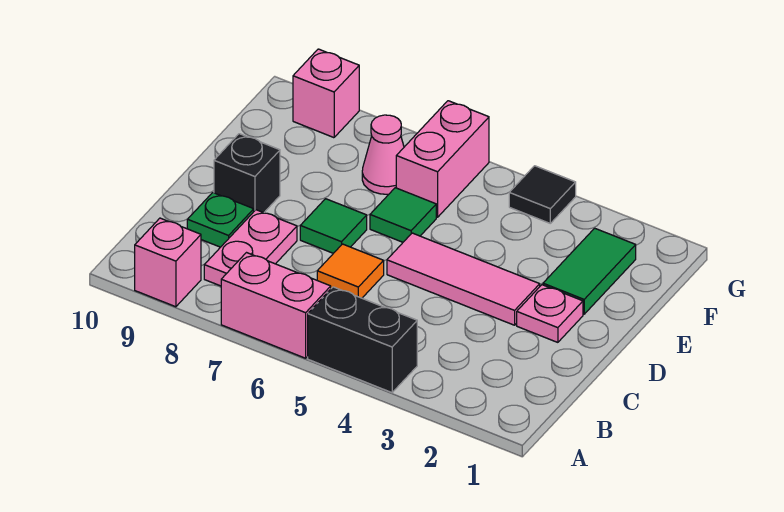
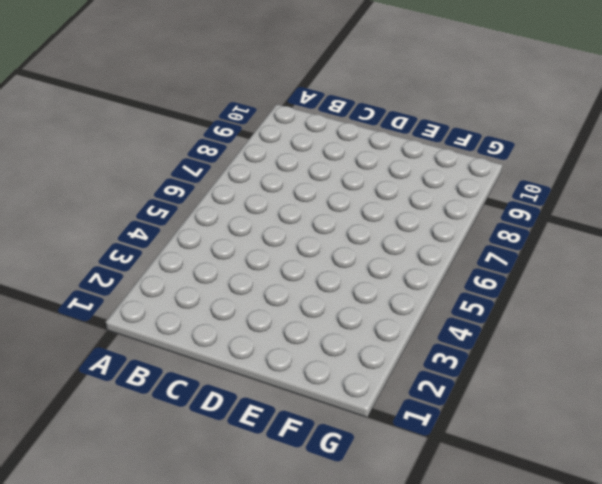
none -> black 1x2 brick [308,287,417,393]
none -> pink 1x2 brick [221,253,331,358]
none -> pink 1x1 brick [135,218,201,307]

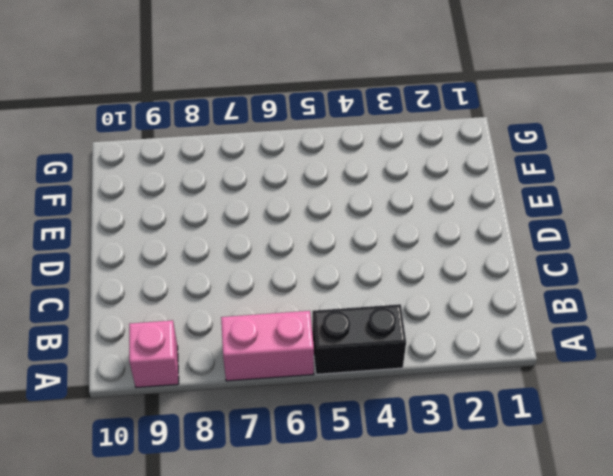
none -> pink 1x2 plate [204,210,297,286]
none -> orange 1x1 tile [317,244,384,298]
none -> green 1x1 plate [187,193,254,247]

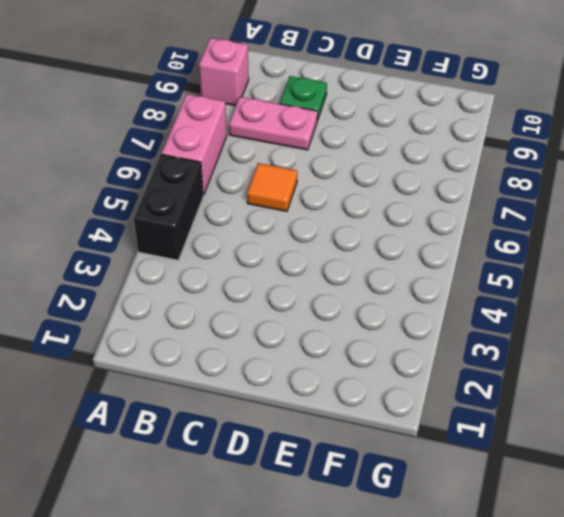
none -> pink 1x1 plate [517,285,583,342]
none -> pink 1x3 tile [387,233,540,325]
none -> green 1x1 tile [300,199,367,253]

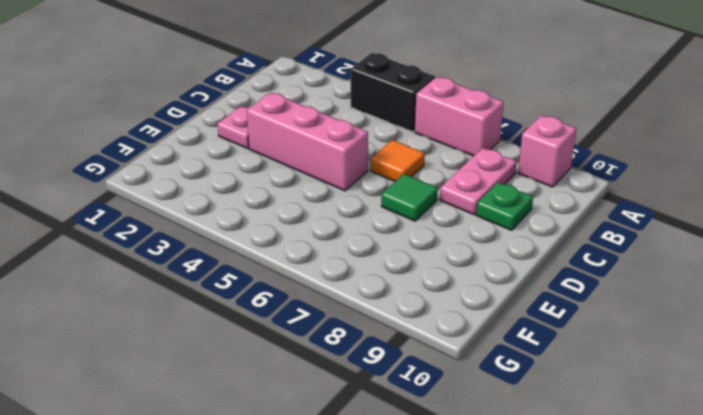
pink 1x3 brick [247,93,368,191] -> pink 1x3 tile [387,233,540,325]
none -> black 1x1 brick [214,134,280,213]
none -> green 1x2 tile [543,228,636,314]
none -> green 1x1 tile [370,188,436,242]

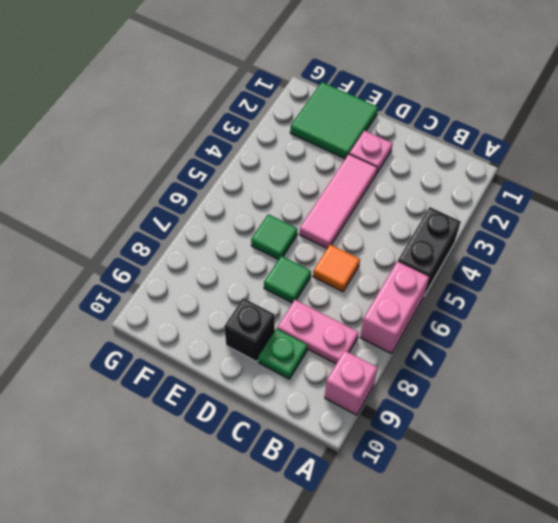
green 2x2 tile [290,82,378,159] -> green 1x2 tile [543,228,636,314]
none -> pink 1x2 brick [396,101,489,217]
none -> pink 1x1 cone [362,115,404,194]
none -> black 1x1 tile [509,166,576,223]

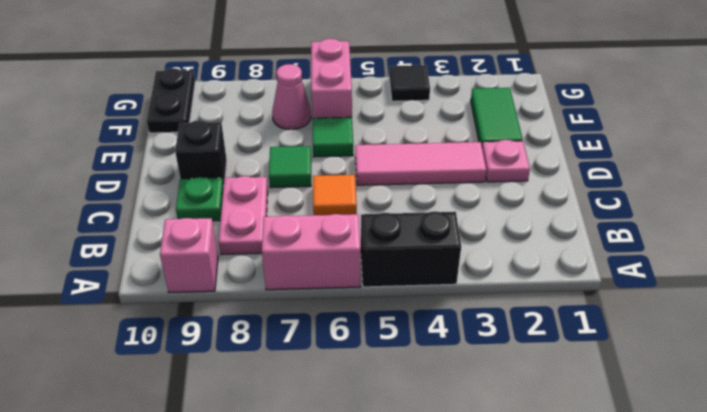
black 1x2 plate [147,68,195,133] -> none
none -> pink 1x1 brick [293,49,359,138]

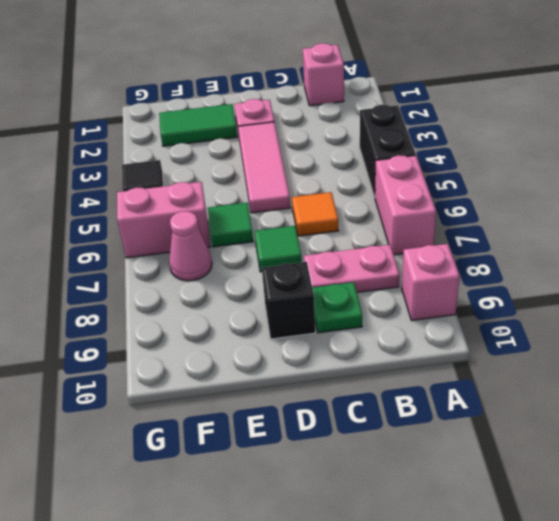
pink 1x1 brick [303,43,344,106] -> pink 1x1 brick moved to [293,49,359,138]

